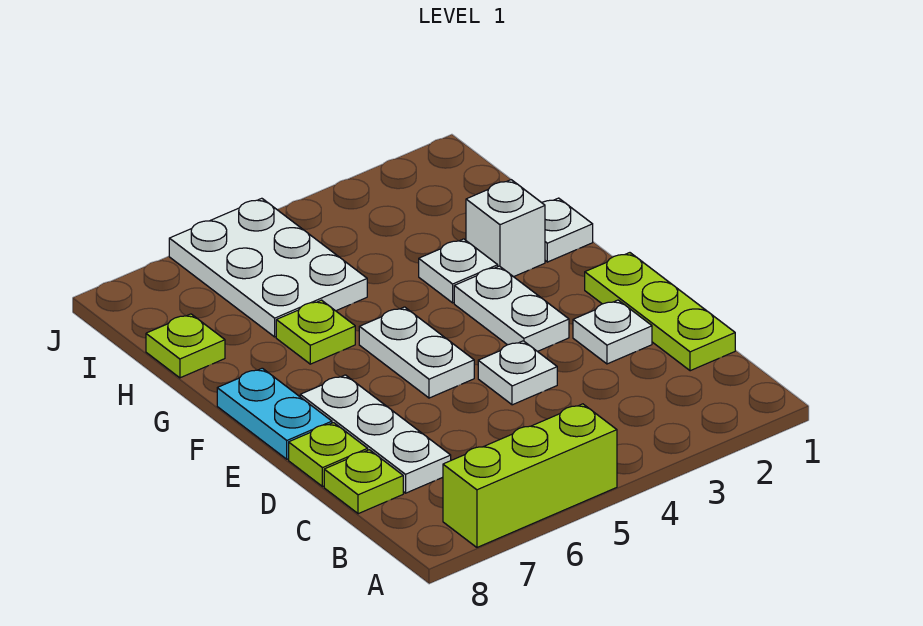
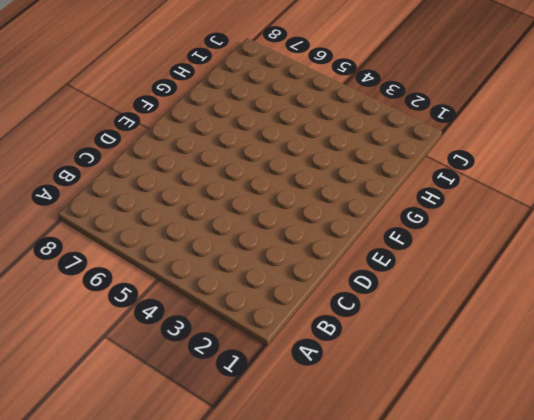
none -> lime 1x3 brick [443,404,617,547]
none -> lime 1x3 plate [585,253,735,371]
none -> white 1x3 plate [300,375,451,493]

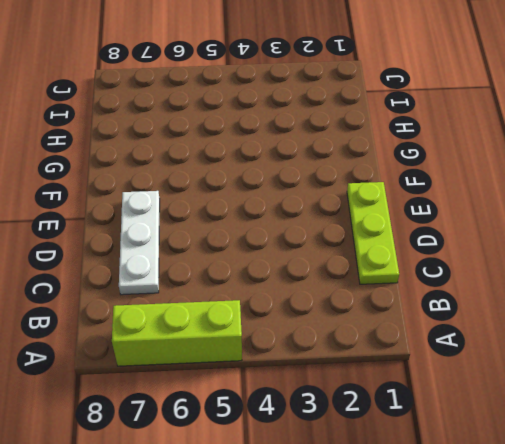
none -> lime 1x1 plate [324,450,403,514]
none -> white 1x1 plate [573,300,652,364]
none -> white 1x1 plate [478,341,557,405]

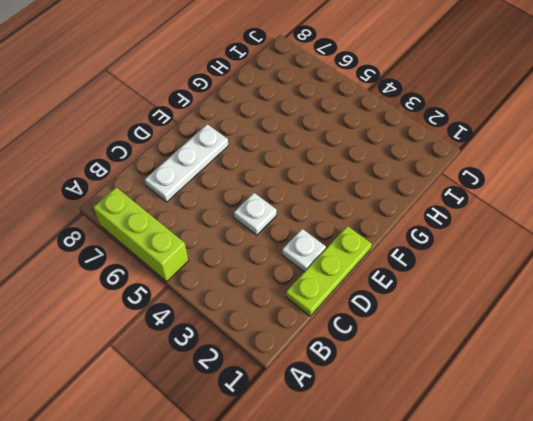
none -> lime 1x1 plate [324,450,403,514]
none -> lime 1x1 plate [289,423,368,487]
none -> white 1x2 plate [454,266,569,352]

